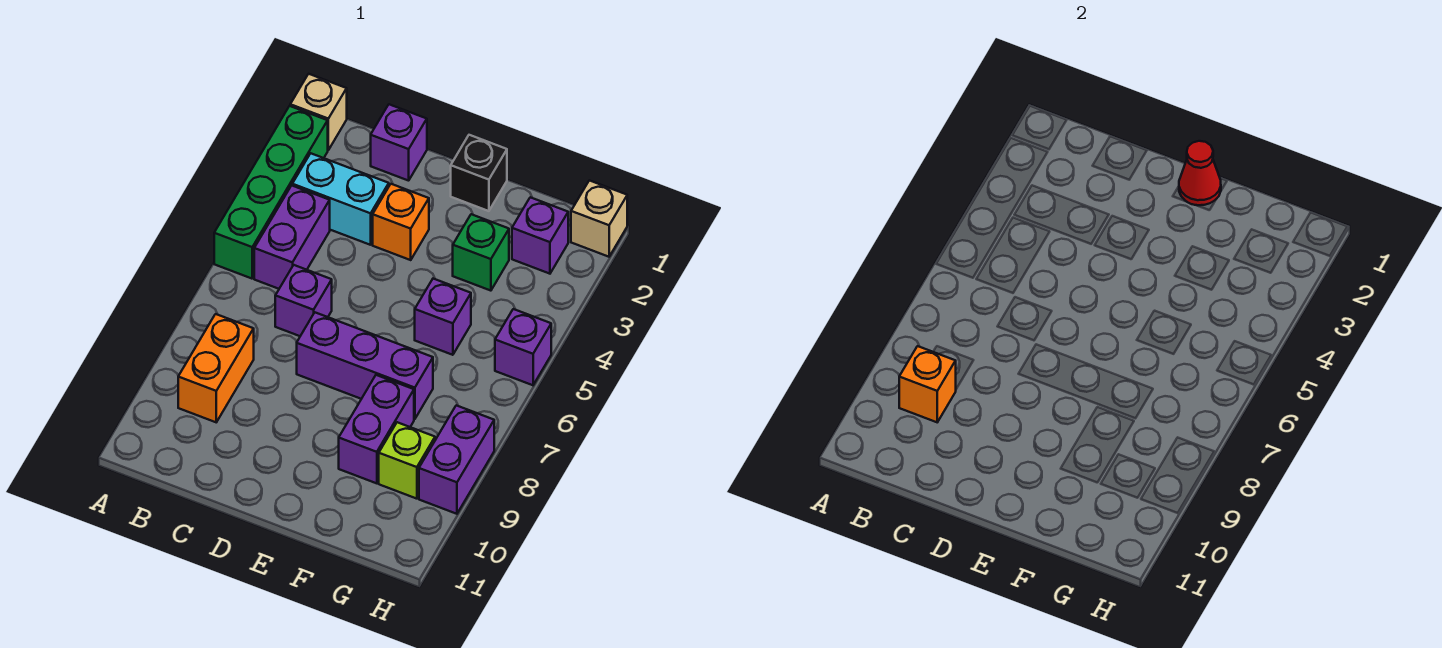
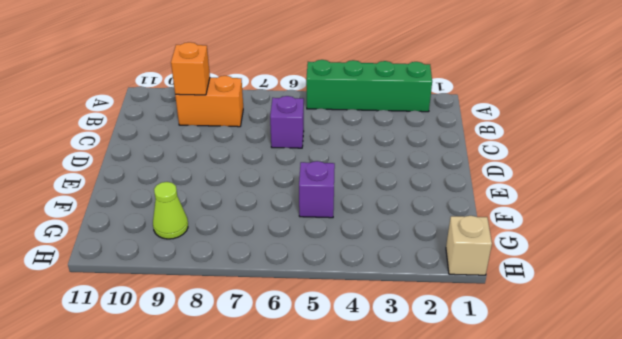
lime 1x1 cone [153,182,188,239] -> lime 1x1 brick [379,422,435,499]
none -> tan 1x1 brick [290,74,347,150]
none -> cyan 1x2 brick [292,153,389,245]
none -> purple 1x2 brick [254,185,330,289]

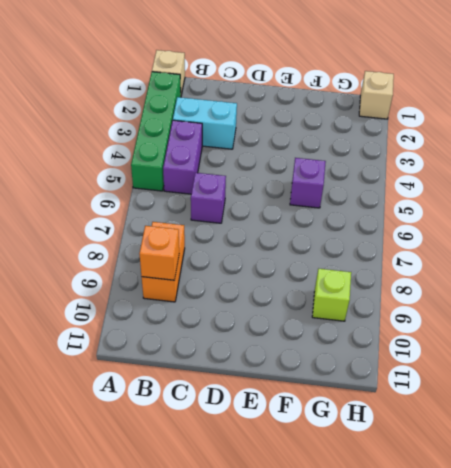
none -> purple 1x1 brick [371,104,427,181]
none -> orange 1x1 brick [373,184,429,260]
none -> purple 1x3 brick [297,313,433,419]

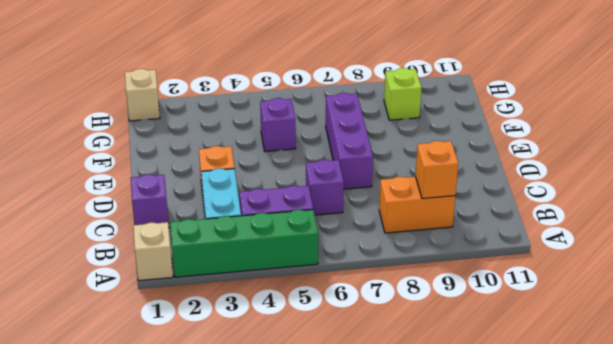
none -> black 1x1 brick [451,135,507,211]
none -> green 1x1 brick [453,214,509,291]
none -> purple 1x2 brick [339,375,414,483]

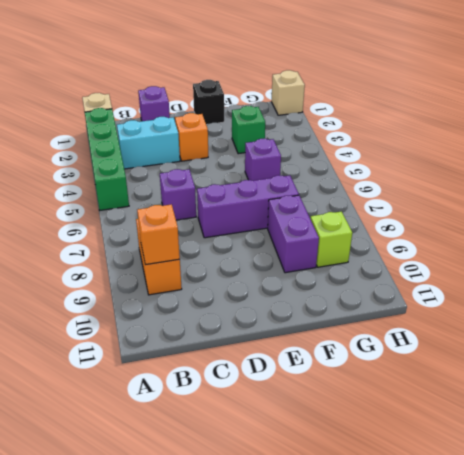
none -> purple 1x2 brick [254,185,330,289]
none -> purple 1x1 brick [512,197,568,274]
none -> purple 1x1 brick [495,309,551,385]

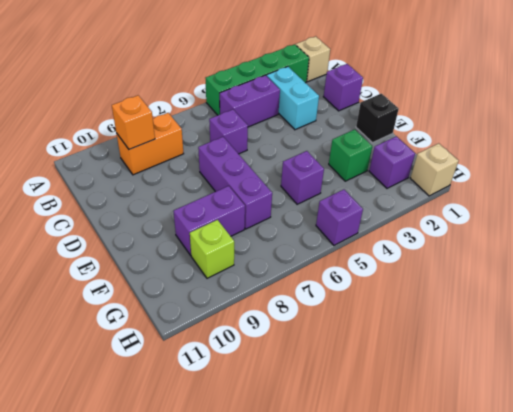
none -> orange 1x1 brick [373,184,429,260]
none -> purple 1x2 brick [419,405,494,514]
none -> red 1x1 cone [1179,141,1221,205]

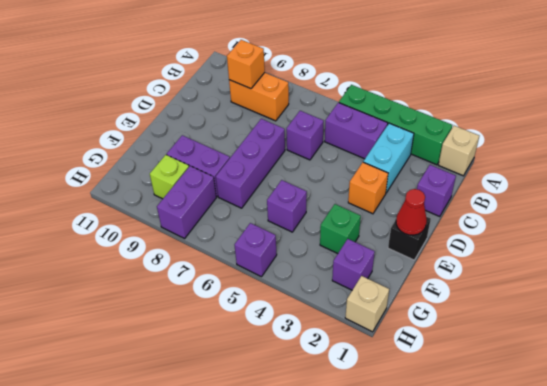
purple 1x2 brick [157,166,216,238] -> purple 1x2 brick turned to [419,405,494,514]

